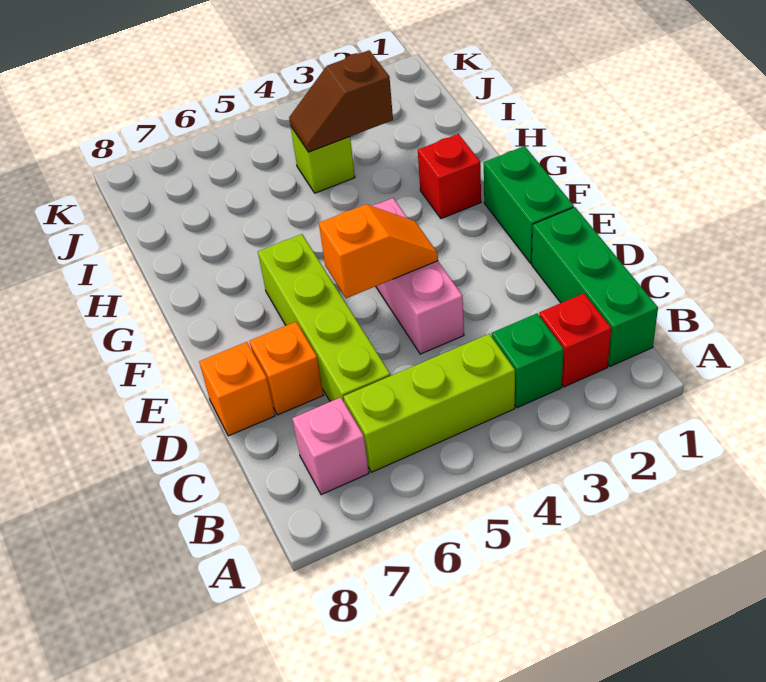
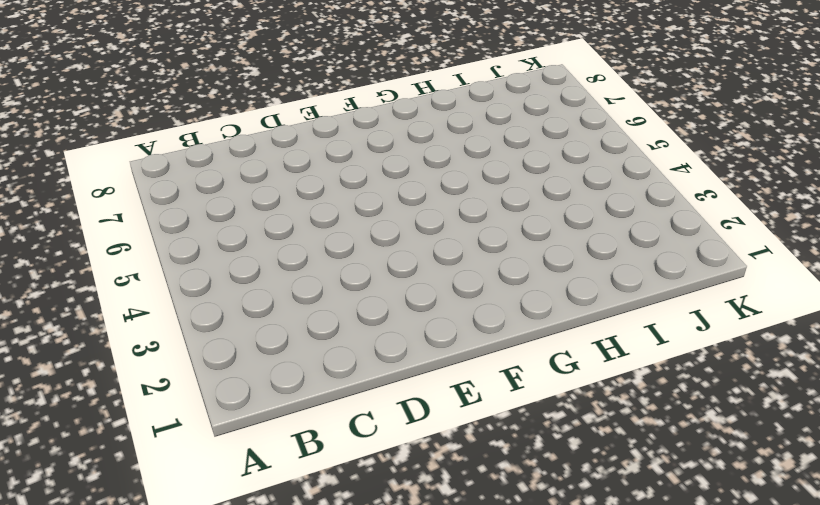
none -> green 1x3 brick [532,207,658,366]
none -> red 1x1 brick [539,293,611,387]
none -> green 1x1 brick [492,314,564,408]

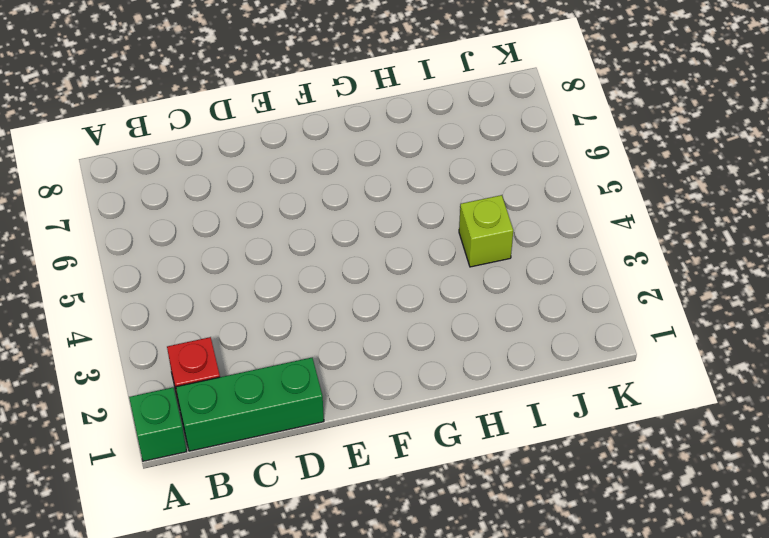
green 1x1 brick [129,387,187,461] -> green 1x1 brick moved to [492,314,564,408]
none -> lime 1x3 brick [344,334,515,472]
none -> pink 1x1 brick [292,397,369,495]
none -> lime 1x4 brick [258,234,390,402]

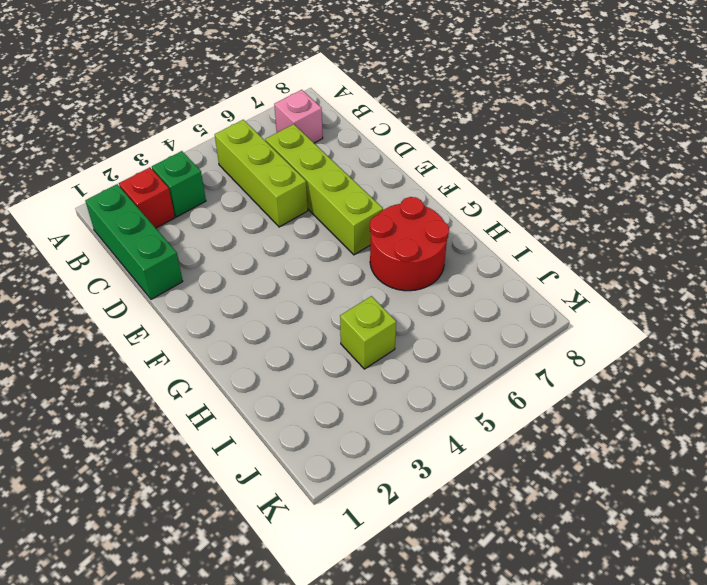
lime 1x3 brick [215,120,308,227] -> lime 1x3 brick turned to [344,334,515,472]
red 2x2 round brick [370,197,449,291] -> none
none -> pink 1x3 brick [373,198,464,354]
none -> orange 1x1 brick [250,322,323,415]
none -> orange 1x1 brick [199,342,275,436]

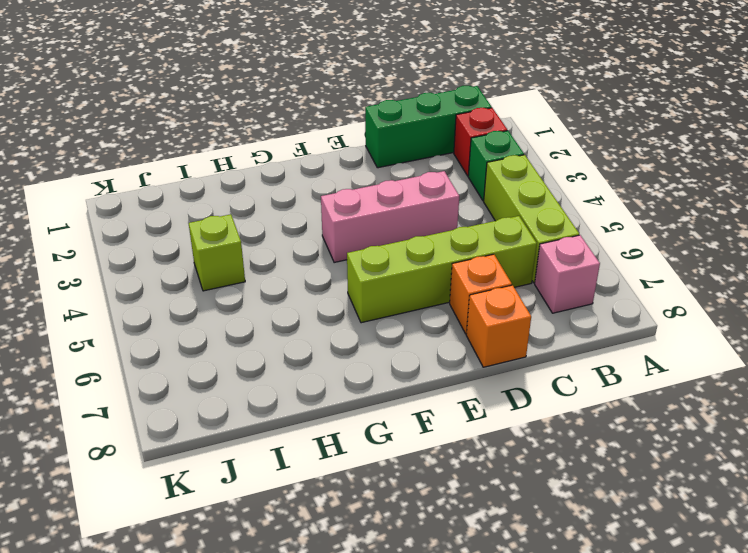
none -> green 1x2 brick [484,146,574,263]
none -> red 1x1 brick [418,134,481,219]
none -> orange 1x2 slope [319,204,438,298]

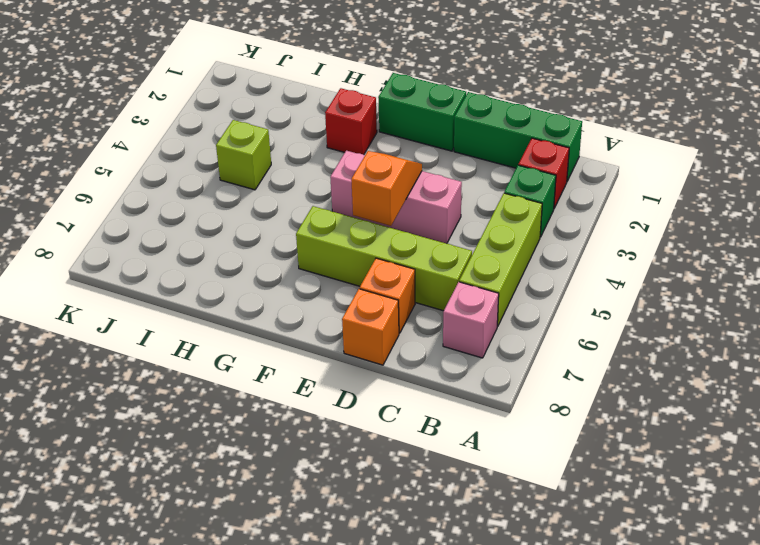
none -> brown 1x2 slope [289,50,393,152]

